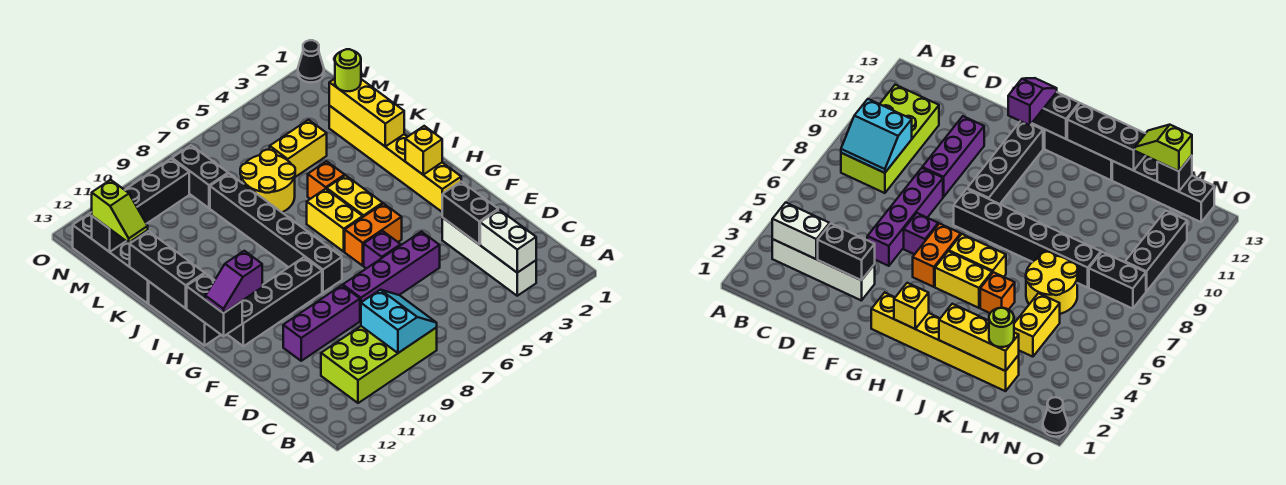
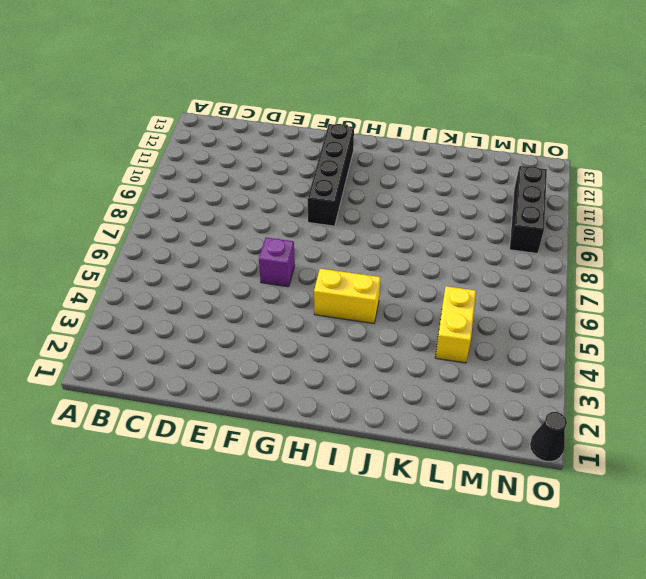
none -> white 1x4 brick [442,218,536,296]
none -> lime 2x4 brick [321,326,437,403]
none -> purple 1x4 brick [343,232,440,321]
none -> purple 1x3 brick [283,285,360,361]

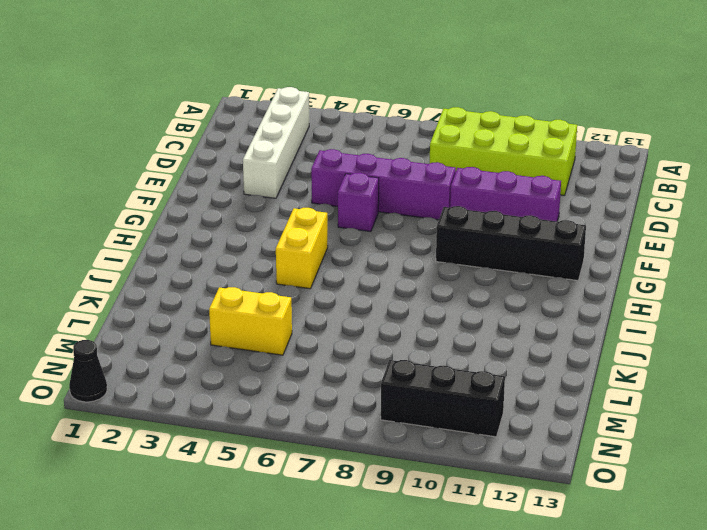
none -> yellow 1x6 brick [329,106,461,212]
none -> orange 1x2 brick [345,204,402,266]
none -> black 1x6 brick [210,174,342,292]
none -> yellow 1x2 brick [307,189,363,252]

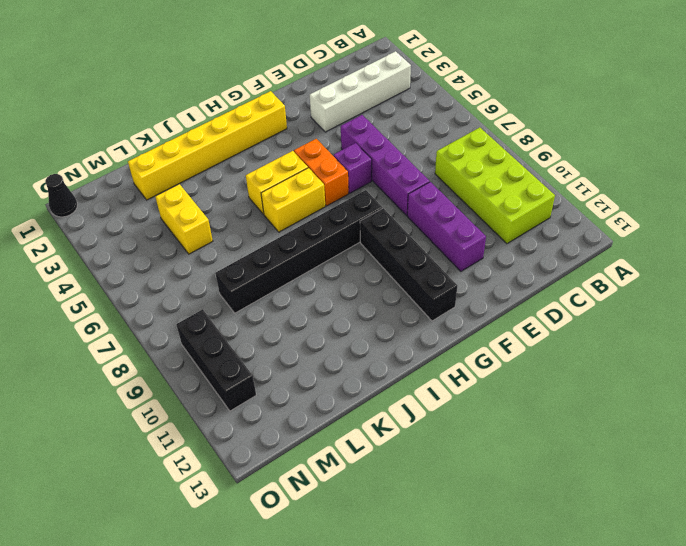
none -> black 1x3 brick [149,282,221,346]
none -> orange 1x1 brick [308,161,345,199]
none -> yellow 2x2 round brick [240,150,295,212]
none -> black 1x4 brick [73,212,149,303]

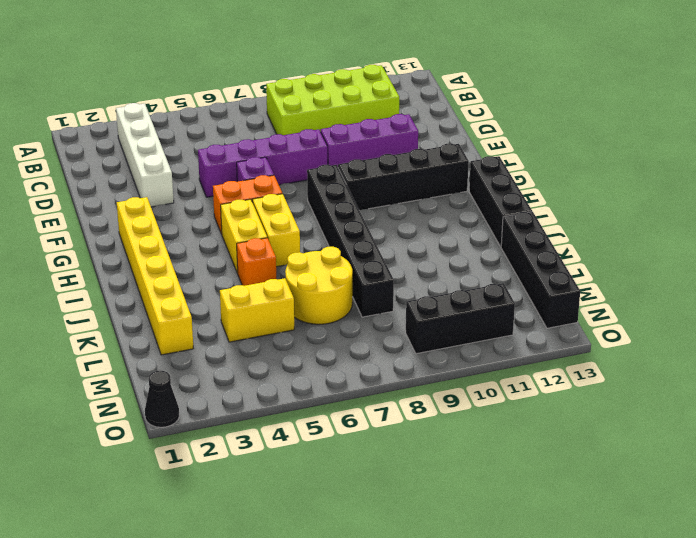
none -> black 1x2 brick [172,145,228,208]
none -> white 1x2 brick [480,210,536,273]
none -> cyan 2x2 slope [361,290,437,353]
none -> black 1x2 brick [442,182,498,244]

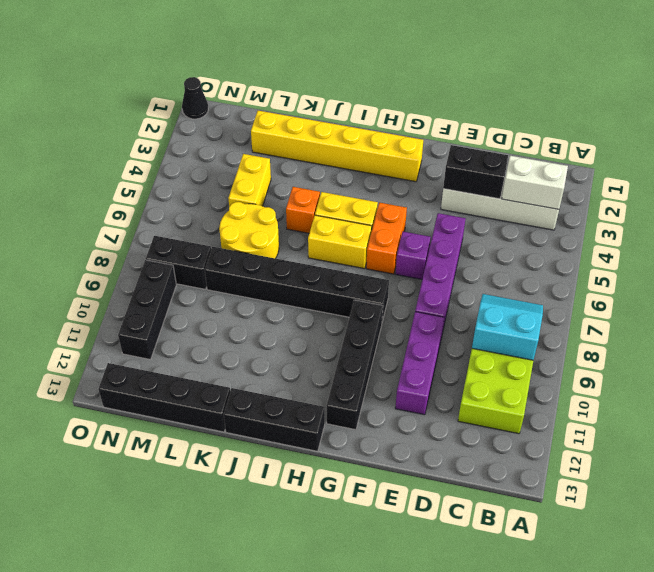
none -> black 1x2 brick [187,273,242,336]
none -> yellow 1x1 brick [405,126,442,175]
none -> black 1x3 brick [130,231,205,308]
none -> yellow 1x3 brick [329,79,404,147]

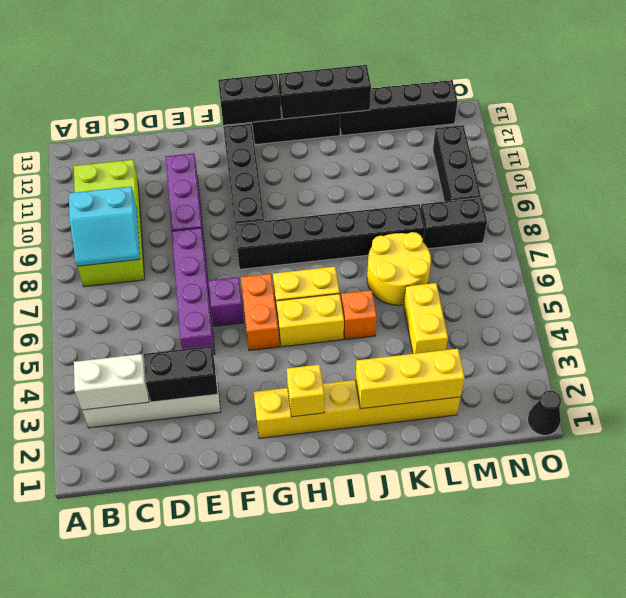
none -> black 1x1 brick [92,216,126,252]
none -> purple 1x2 slope [205,251,262,313]
none -> lime 1x1 round brick [335,49,361,91]
none -> lime 1x2 slope [92,180,148,243]

